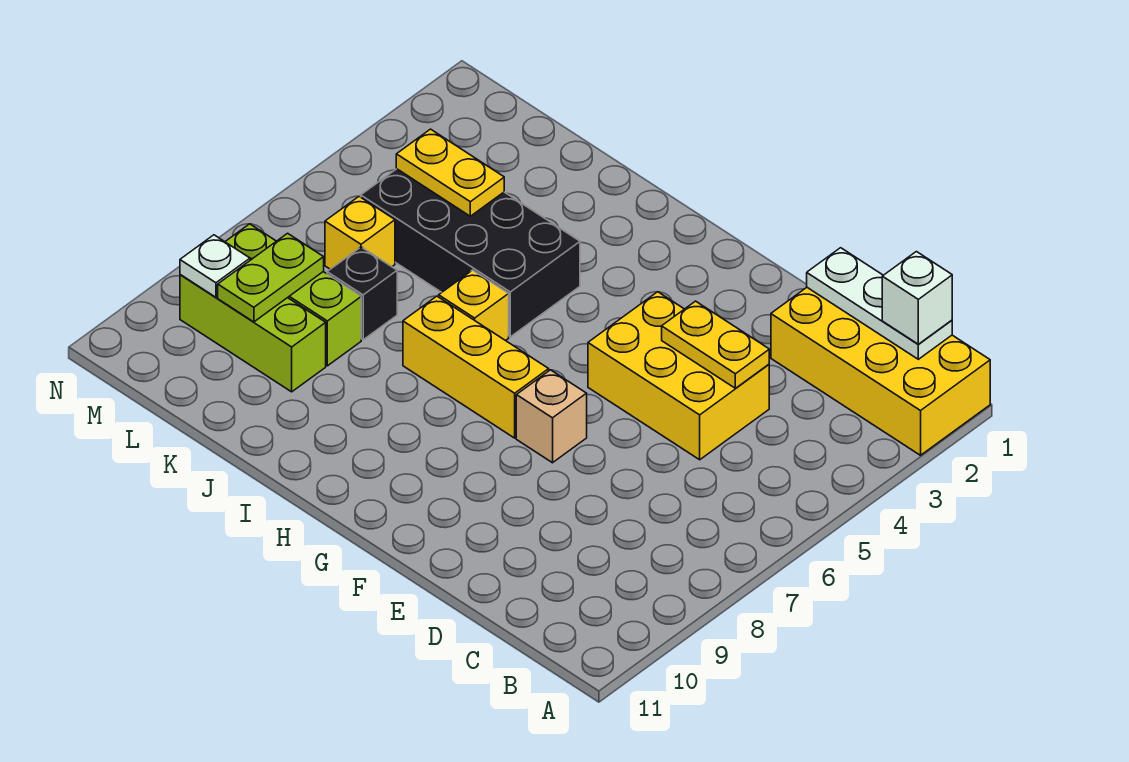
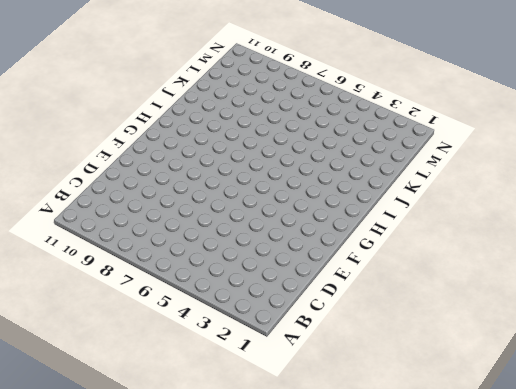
none -> yellow 2x4 brick [771,288,990,455]
none -> yellow 2x3 brick [588,292,769,460]
none -> tan 1x1 brick [516,370,587,463]

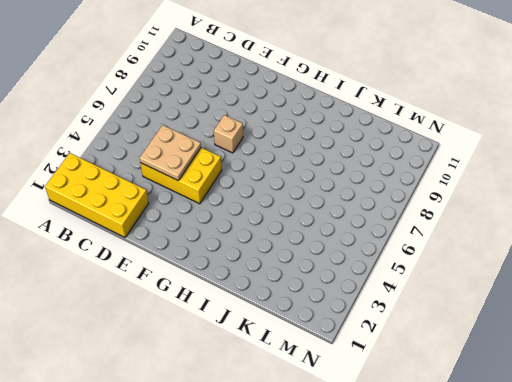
tan 2x2 plate [140,125,201,181] -> yellow 1x2 plate [662,301,769,388]
none -> yellow 1x3 brick [403,296,549,438]
none -> black 2x4 brick [361,169,580,337]
none -> yellow 1x1 brick [439,270,509,341]

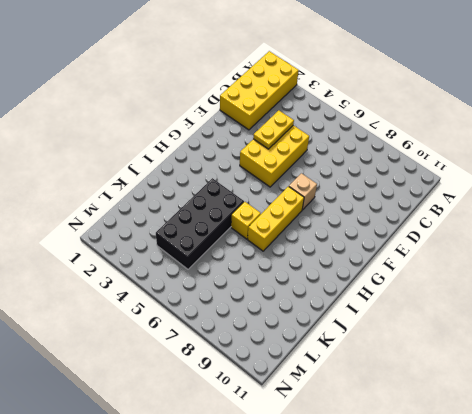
none -> black 1x1 brick [327,247,397,340]
none -> lime 1x3 brick [225,224,361,366]
none -> lime 1x3 brick [180,275,326,392]

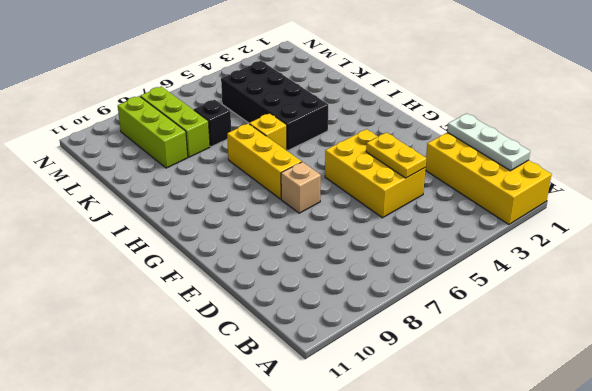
none -> yellow 1x1 brick [325,197,395,269]
none -> yellow 1x2 plate [396,129,504,216]
none -> lime 1x2 plate [218,233,324,322]

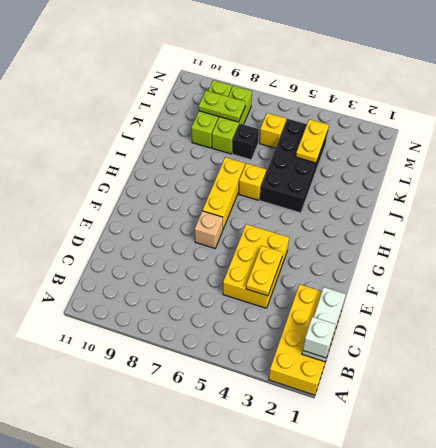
none -> white 1x1 plate [180,235,250,297]

